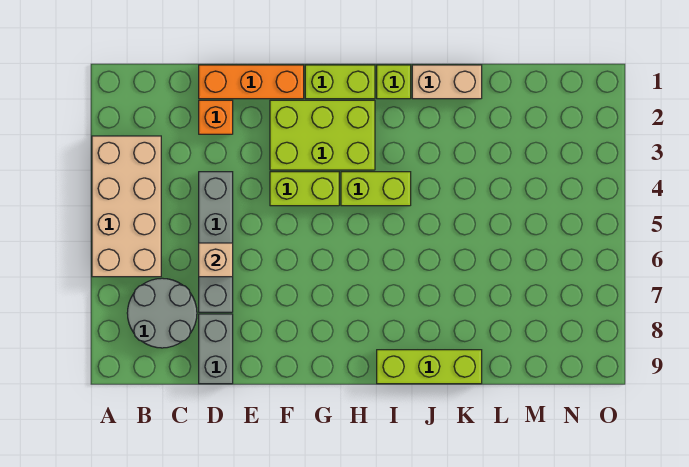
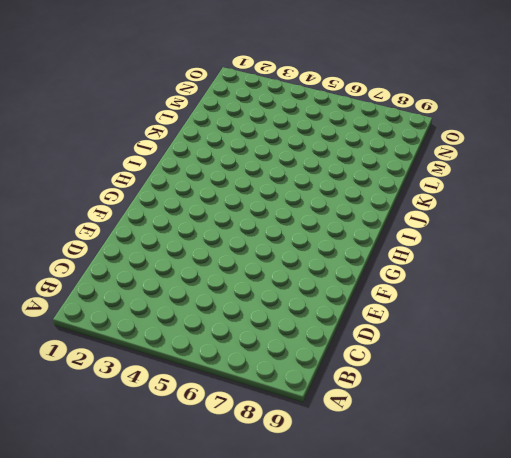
none -> tan 2x4 brick [92,136,161,277]
none -> grey 2x2 round brick [127,278,197,348]
none -> orange 1x3 brick [199,65,304,99]

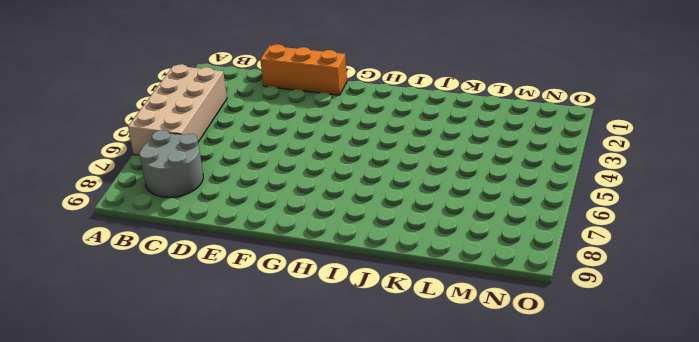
none -> orange 1x1 brick [199,100,233,134]
none -> grey 1x4 brick [199,172,233,312]
none -> grey 1x2 brick [199,314,233,384]

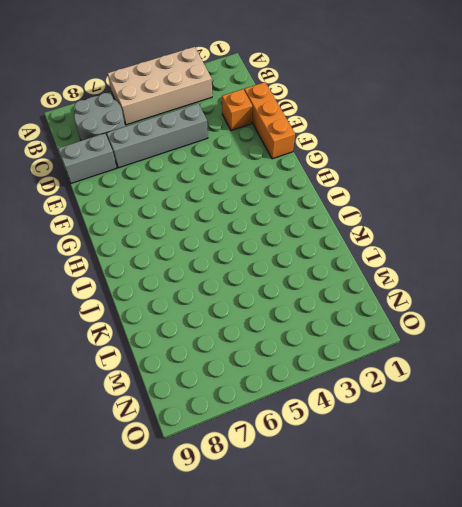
none -> lime 2x3 brick [270,100,375,170]
none -> lime 1x2 brick [270,172,339,206]
none -> lime 1x2 brick [305,65,375,99]

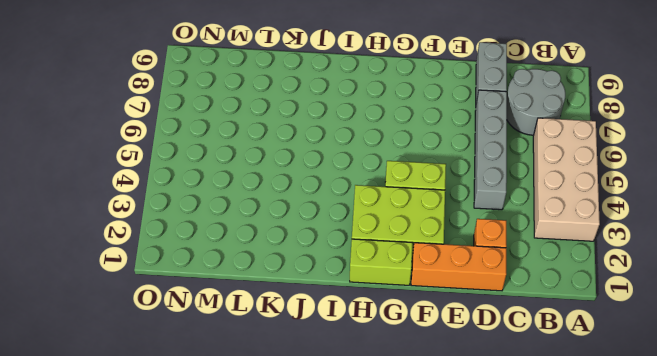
none -> lime 1x2 brick [341,172,411,206]
none -> lime 1x1 brick [377,65,411,99]
none -> lime 1x3 brick [377,350,482,384]

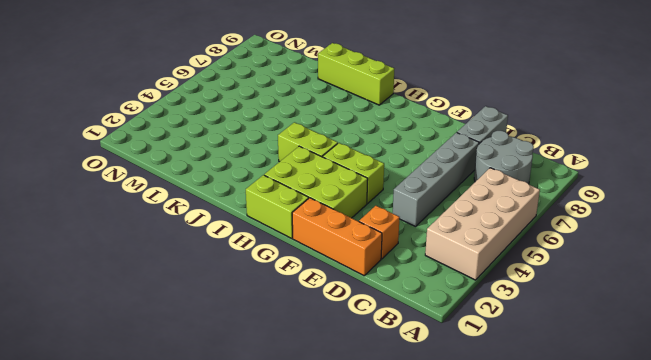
none -> lime 1x1 brick [377,65,411,99]
none -> tan 1x2 brick [412,65,482,99]
none -> tan 1x1 brick [199,243,233,277]

